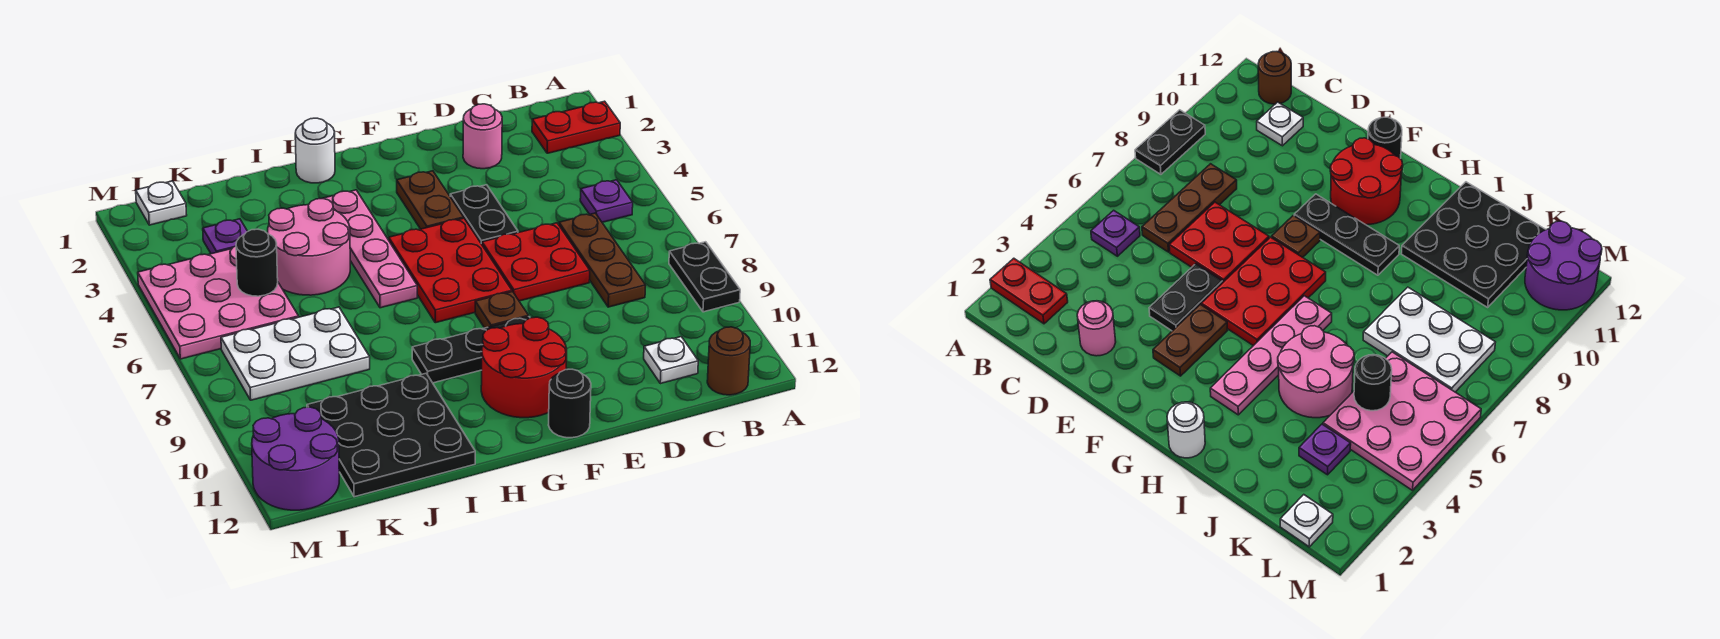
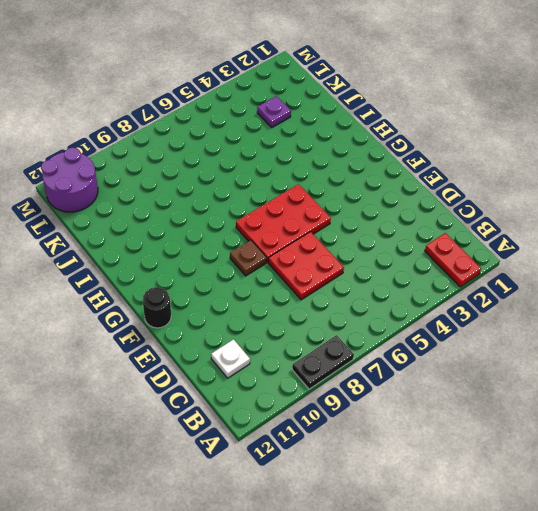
none -> purple 1x1 plate [580,180,633,222]
none -> brown 1x1 round brick [707,327,750,395]
none -> brown 1x3 plate [559,213,646,307]

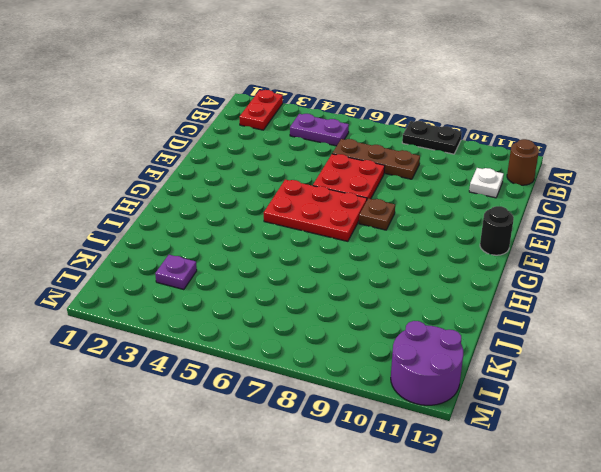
purple 1x2 plate [290,114,349,146] -> purple 1x1 plate [580,180,633,222]
none -> pink 1x1 round brick [463,104,502,169]
none -> black 1x2 plate [450,185,518,244]
none -> brown 1x2 plate [397,171,464,229]

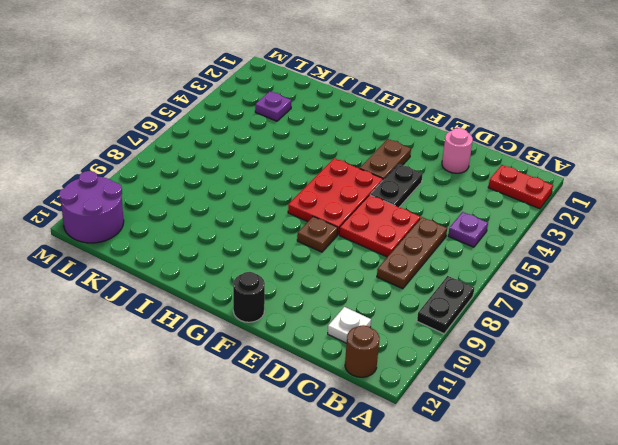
none -> black 1x3 plate [412,317,530,383]
none -> red 2x2 round brick [481,317,567,418]
none -> white 1x1 round brick [295,118,335,183]

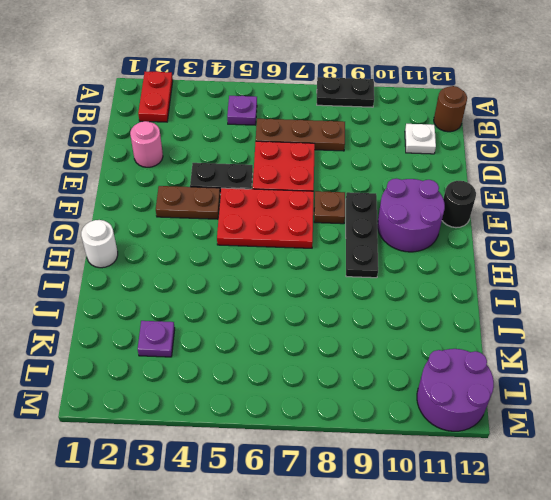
purple 2x2 round brick [377,179,445,252] -> red 2x2 round brick [481,317,567,418]
none -> pink 1x4 plate [323,190,417,308]
none -> pink 2x2 round brick [268,198,350,295]
none -> black 3x3 plate [307,373,475,497]

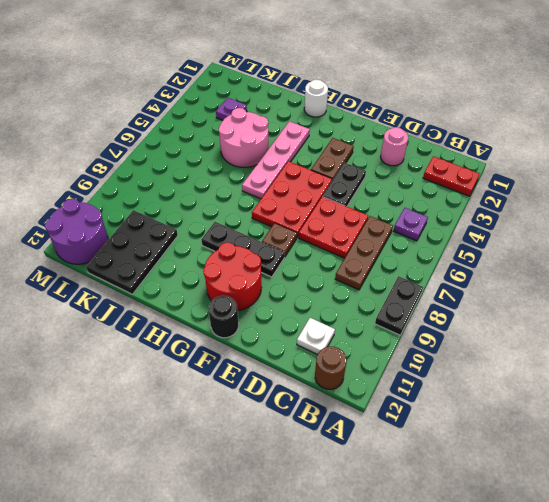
black 2x3 plate [86,210,178,294] -> black 3x3 plate [307,373,475,497]
none -> white 2x3 plate [221,307,370,400]
none -> pink 3x3 plate [138,246,299,359]
none -> white 1x1 plate [136,181,187,225]

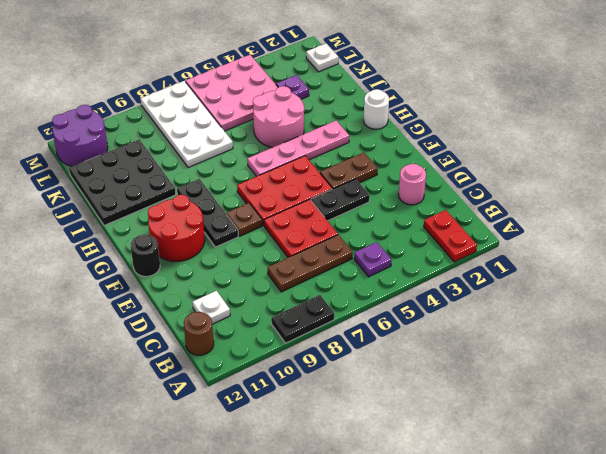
white 2x4 plate [141,81,233,168] -> white 2x3 plate [221,307,370,400]
none -> black 1x1 round brick [236,229,278,296]

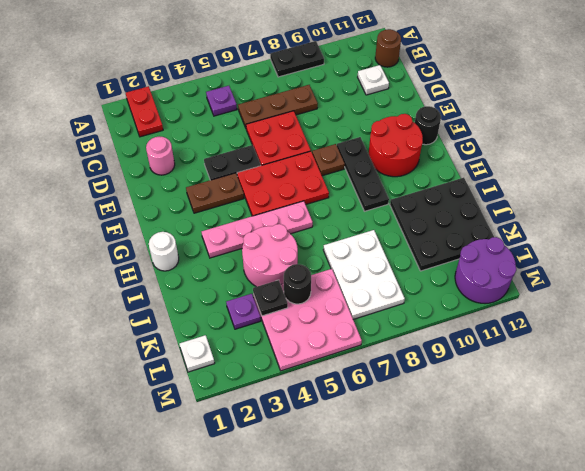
black 1x1 plate [253,280,288,316] -> none

